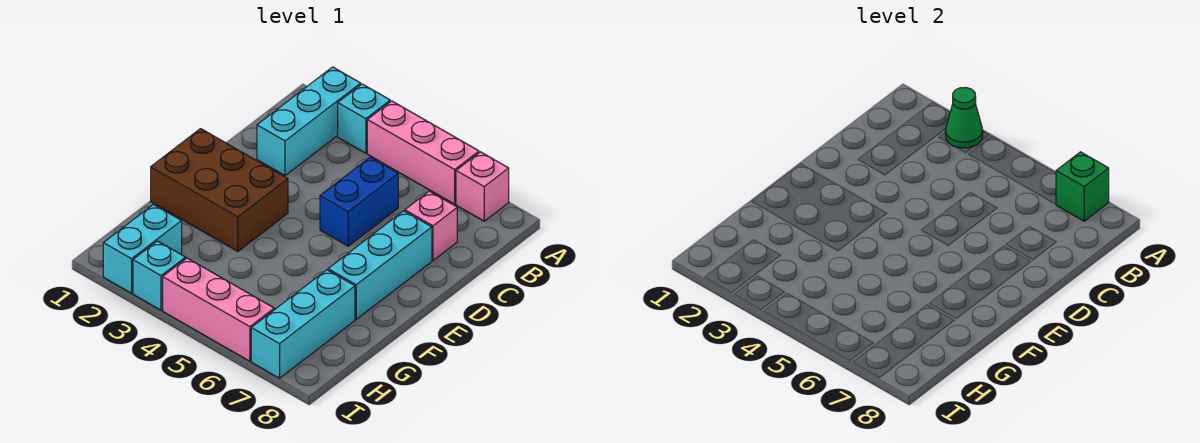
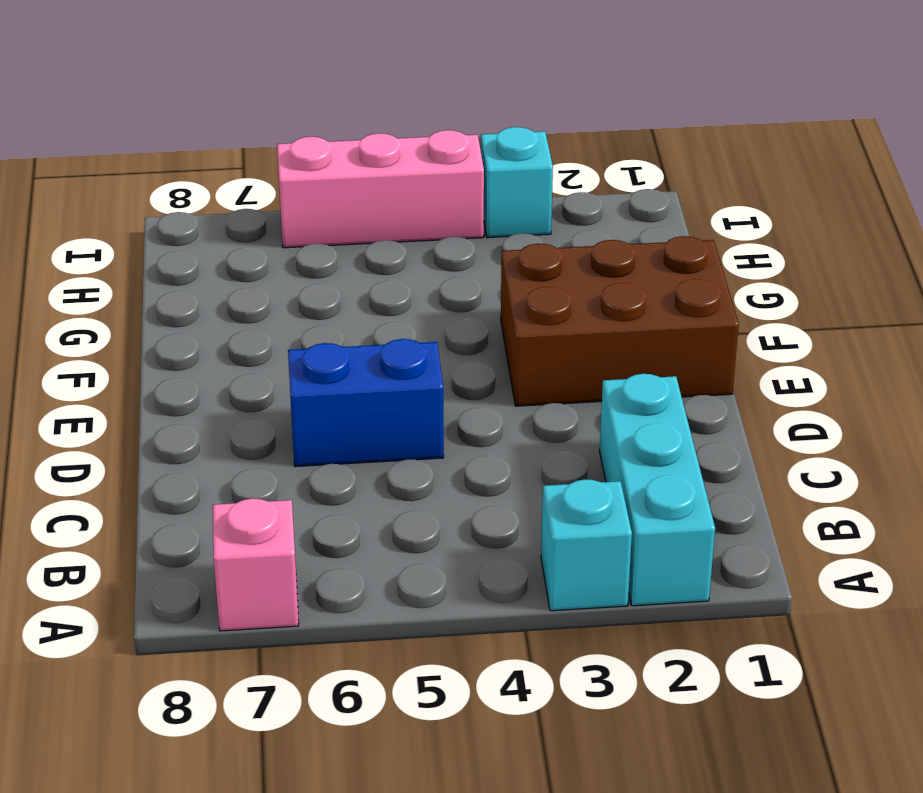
blue 1x2 brick [288,339,444,467] -> blue 1x2 brick turned to [320,157,398,246]
none -> pink 1x3 brick [367,101,479,204]
none -> pink 1x1 brick [405,191,457,260]
none -> cyan 1x3 brick [328,211,432,319]

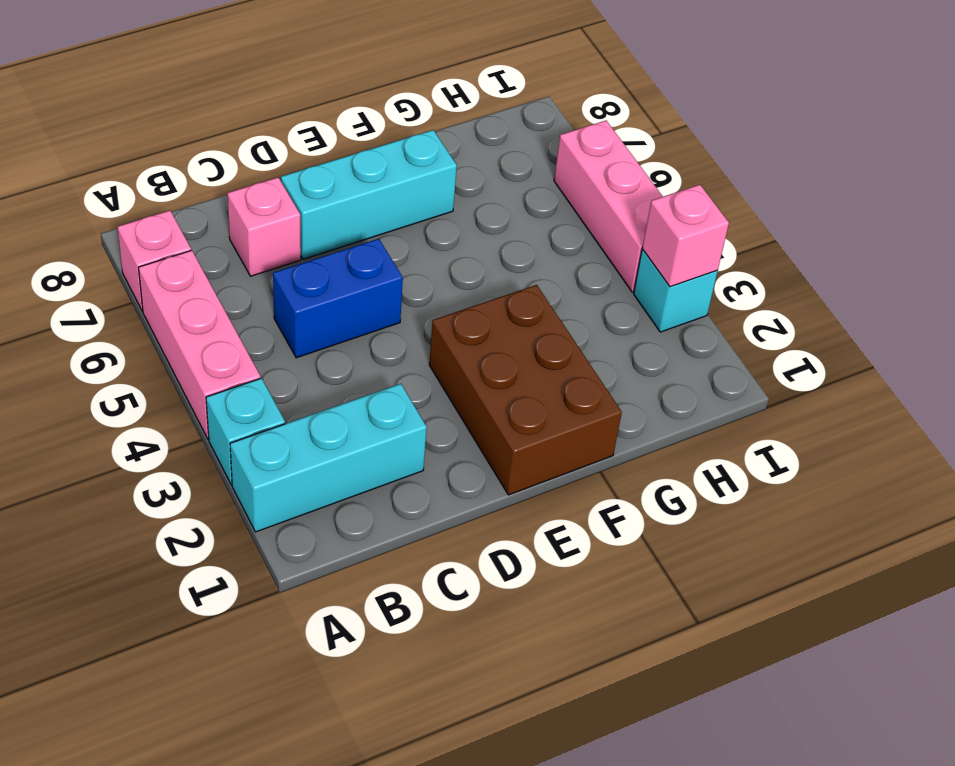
pink 1x1 brick [642,185,729,287] -> none
none -> cyan 1x3 brick [251,270,355,378]
none -> cyan 1x2 brick [103,204,182,293]
none -> green 1x1 cone [945,88,983,148]

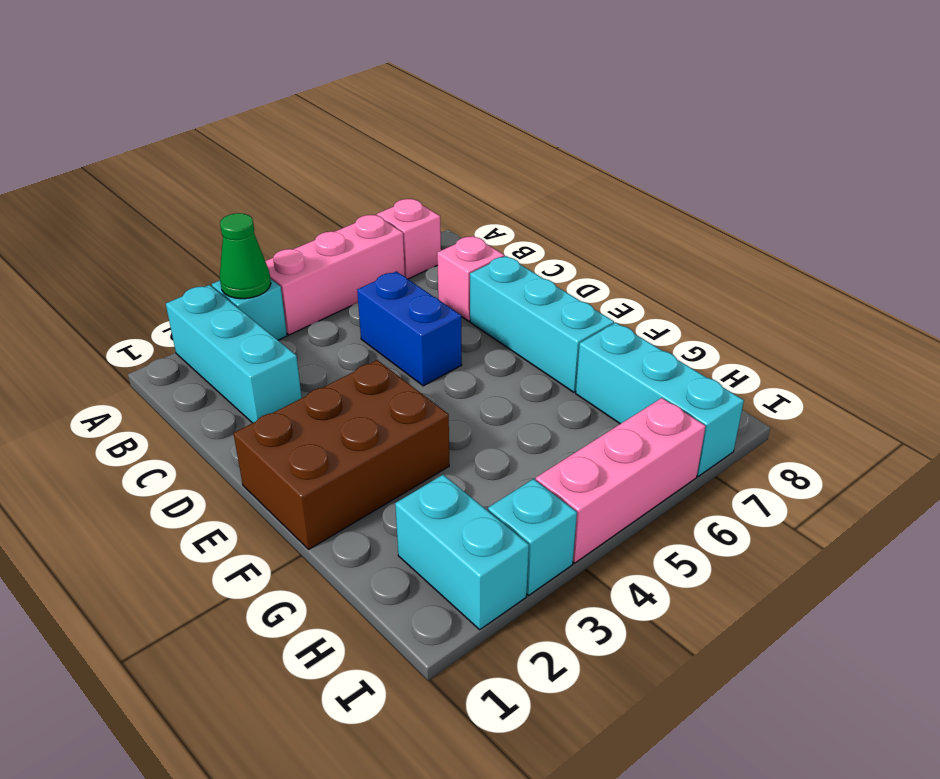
none -> green 1x1 brick [1056,152,1109,221]

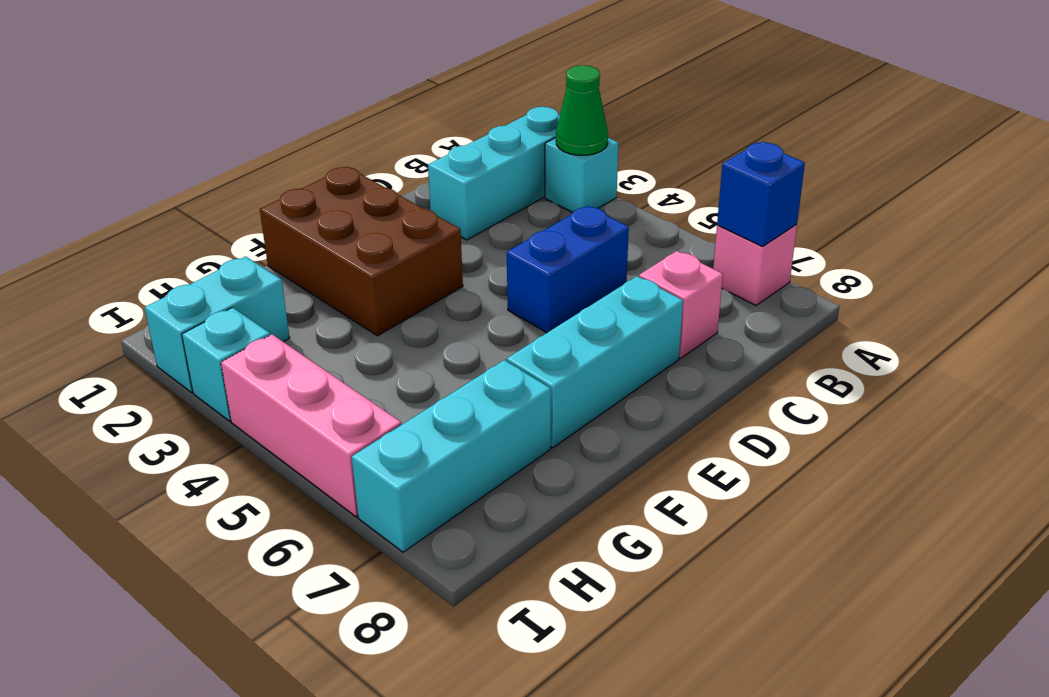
blue 1x1 brick [717,142,805,246] -> green 1x1 brick [1056,152,1109,221]
none -> pink 1x3 brick [367,101,479,204]

